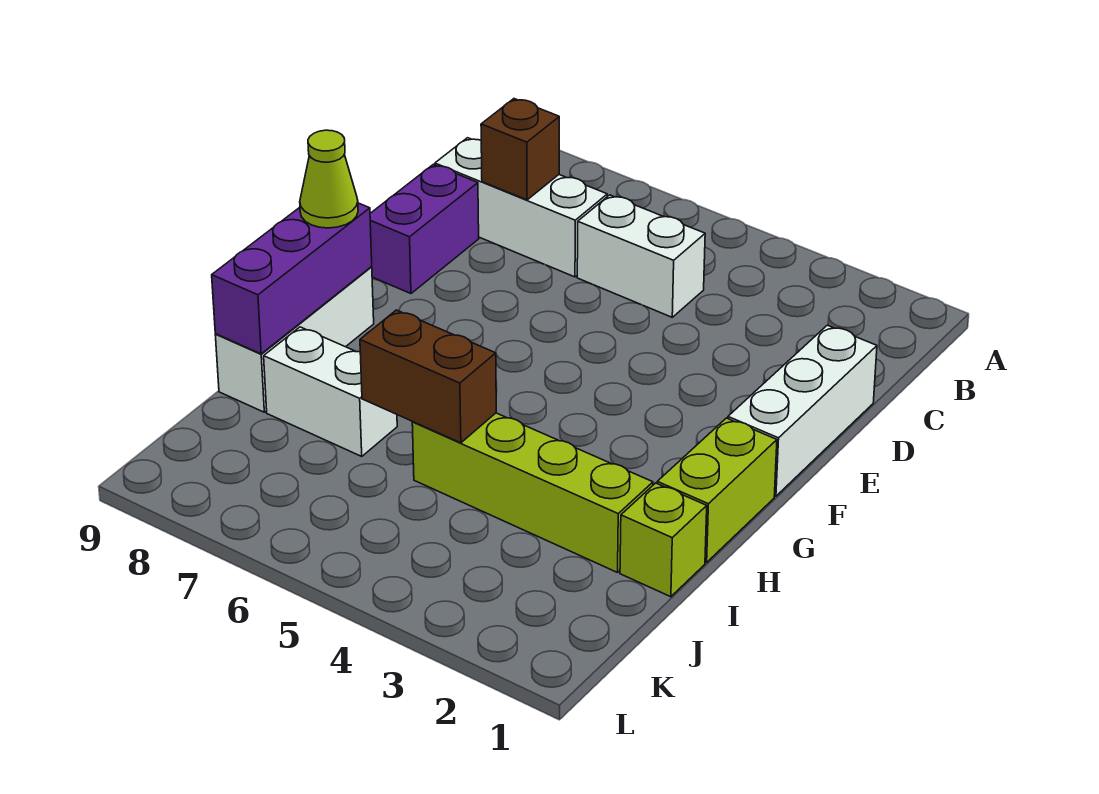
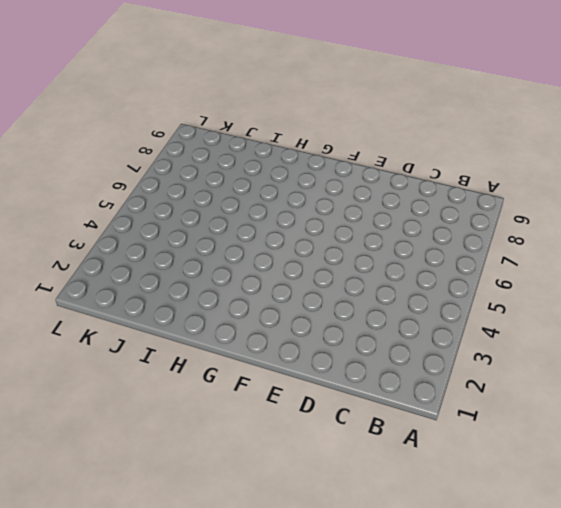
none -> white 1x2 brick [577,195,705,317]
none -> white 1x3 brick [435,138,607,277]
none -> white 1x3 brick [728,325,877,496]

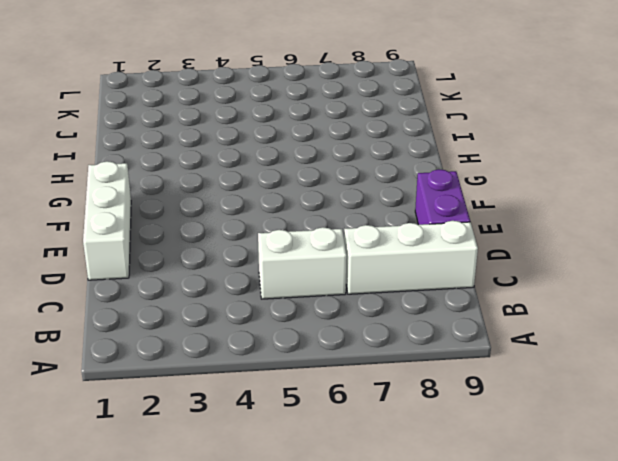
none -> lime 1x2 brick [657,418,777,562]
none -> white 1x3 brick [215,267,374,412]
none -> lime 1x1 brick [620,483,707,597]

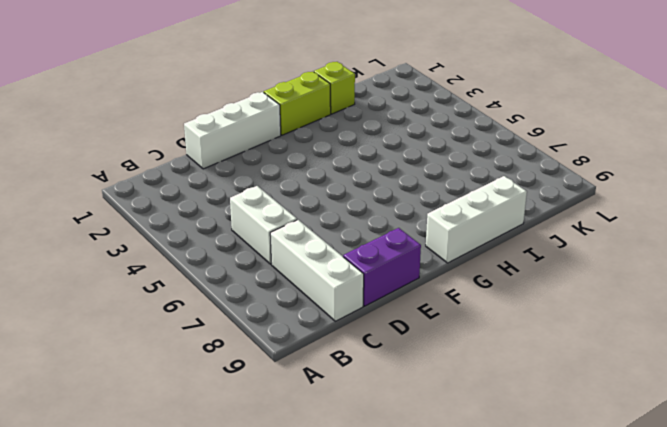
none -> lime 1x4 brick [412,413,653,573]
none -> white 1x2 brick [264,327,397,456]
none -> brown 1x1 brick [481,99,559,200]

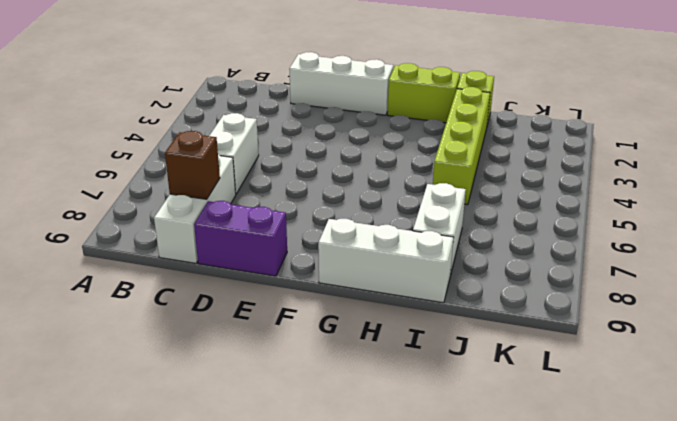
none -> purple 1x3 brick [212,203,372,354]
none -> brown 1x2 brick [360,310,496,443]
none -> lime 1x1 cone [300,130,358,228]

